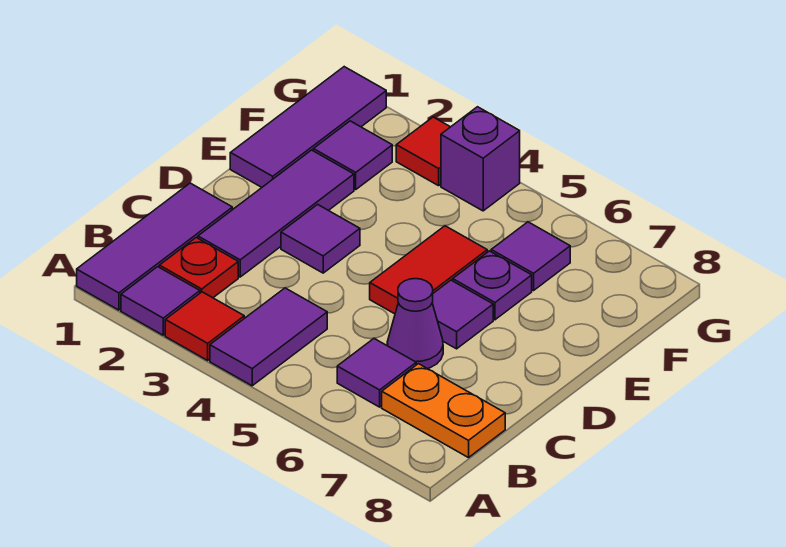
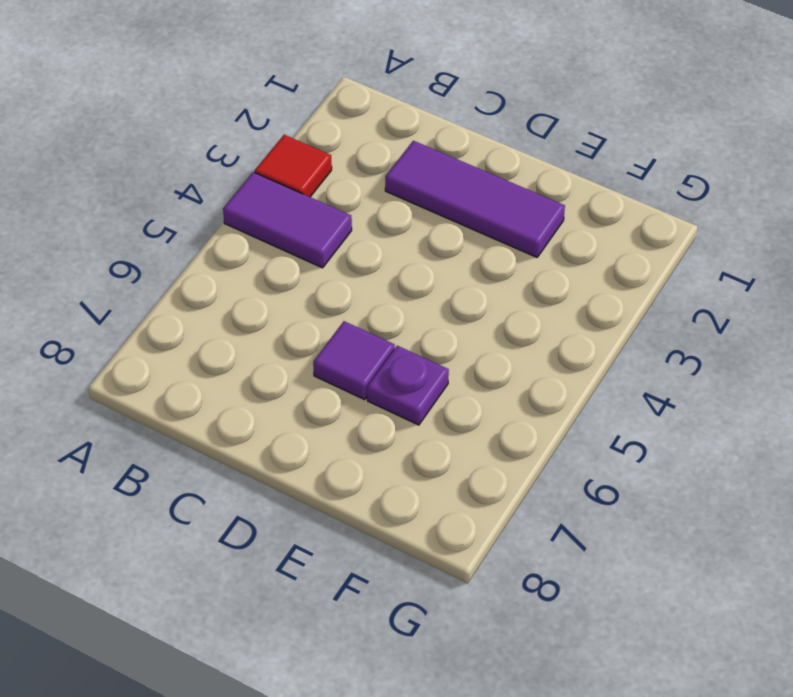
none -> purple 1x3 tile [77,183,232,310]
none -> purple 1x1 tile [121,267,200,335]
none -> red 1x1 plate [159,238,238,298]

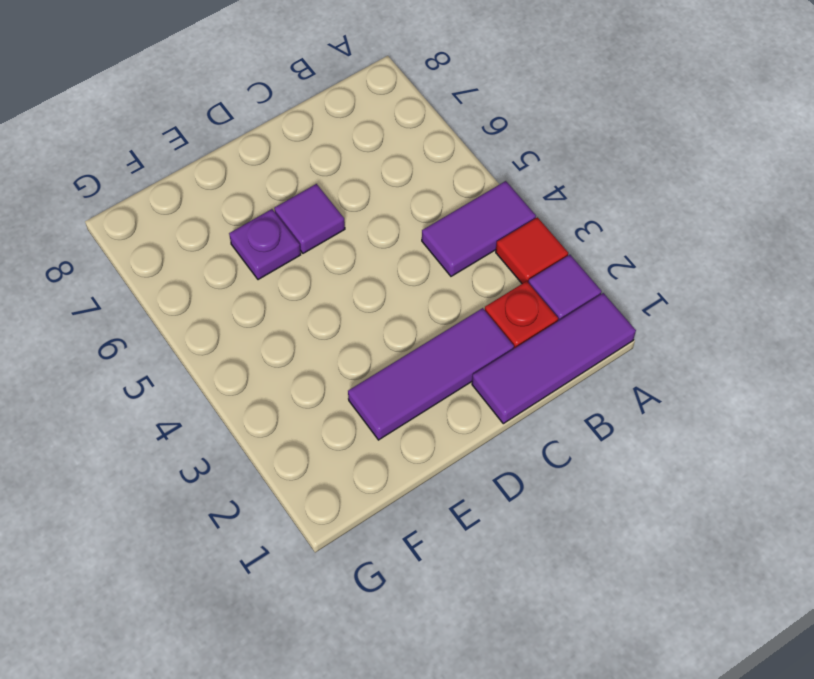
none -> purple 1x1 tile [337,338,416,407]
none -> orange 1x2 plate [382,364,505,458]
none -> purple 1x1 cone [387,279,443,369]

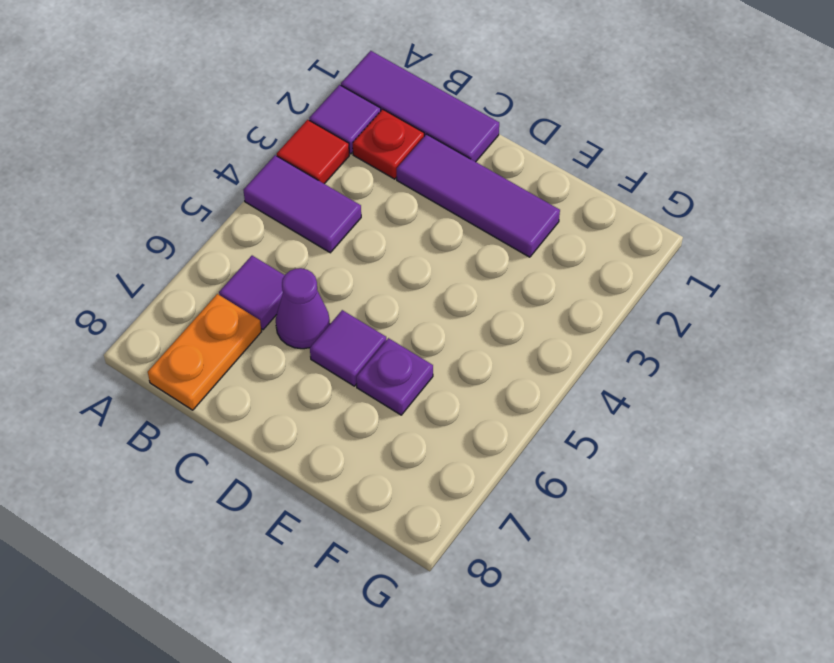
none -> purple 1x1 tile [281,204,360,273]
none -> red 1x2 tile [370,226,487,314]
none -> purple 1x3 tile [230,67,386,187]

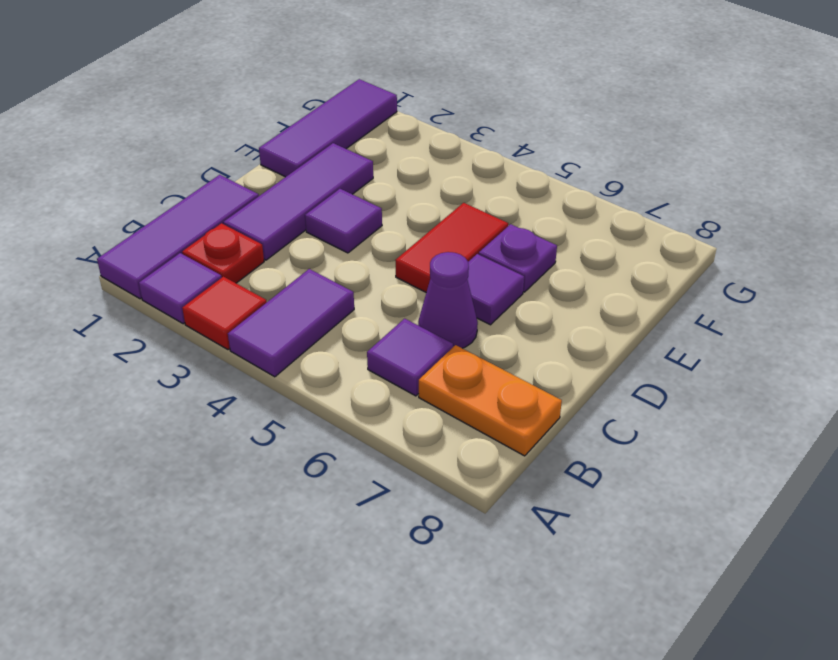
none -> purple 1x1 tile [313,121,392,189]
none -> purple 1x1 tile [491,222,570,290]
none -> red 1x1 tile [396,117,450,186]

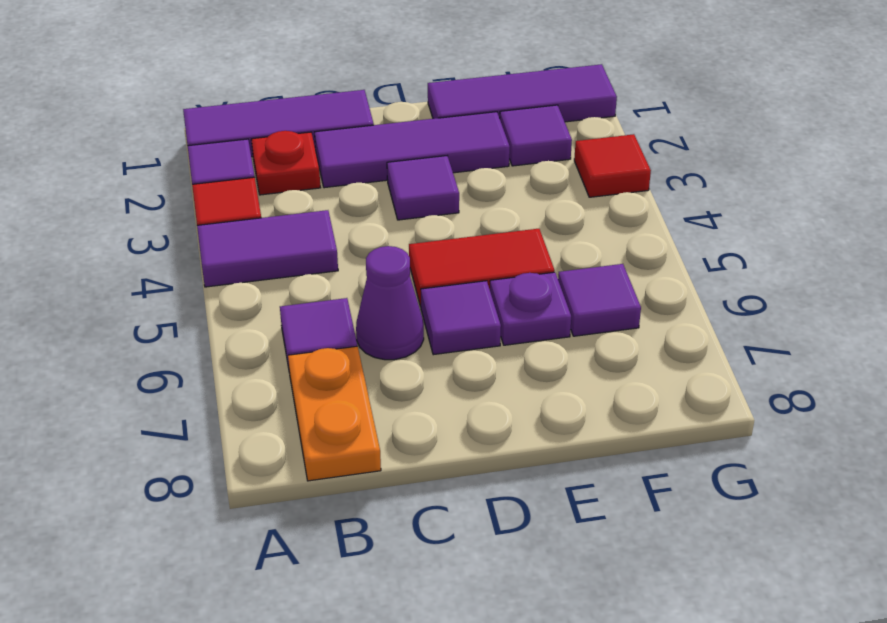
none -> purple 1x1 brick [441,107,520,211]

